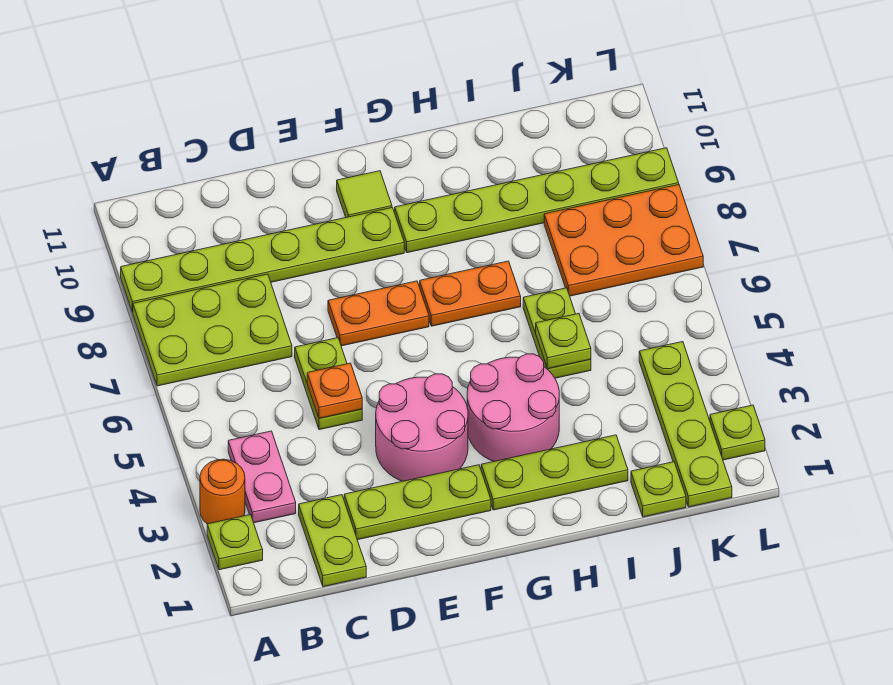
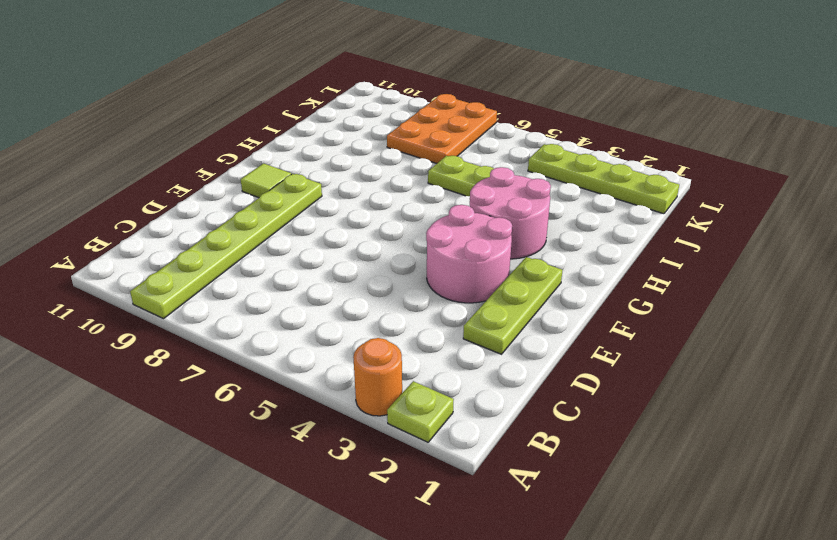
none -> lime 2x3 plate [133,274,292,386]
none -> pink 1x2 plate [228,431,296,523]
none -> lime 1x2 plate [299,495,366,587]

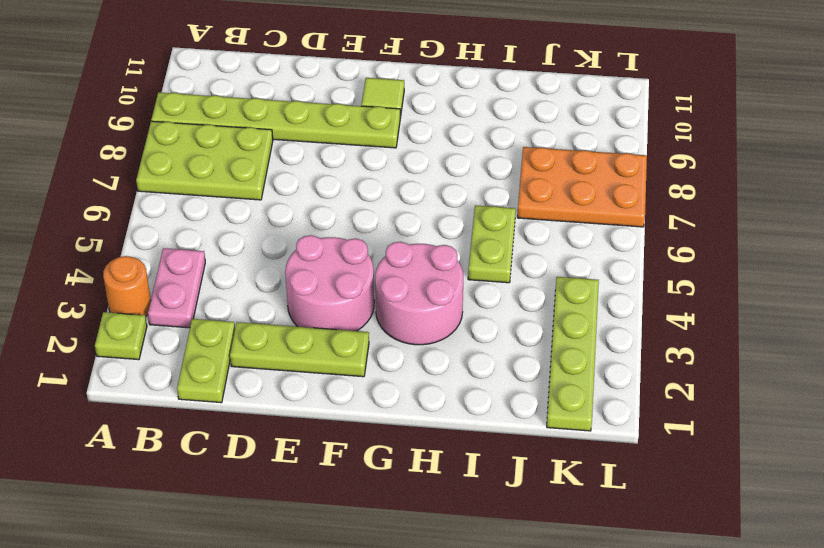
none -> lime 1x2 plate [295,338,362,430]
none -> orange 1x2 plate [328,281,429,346]
none -> lime 1x3 plate [481,435,628,510]

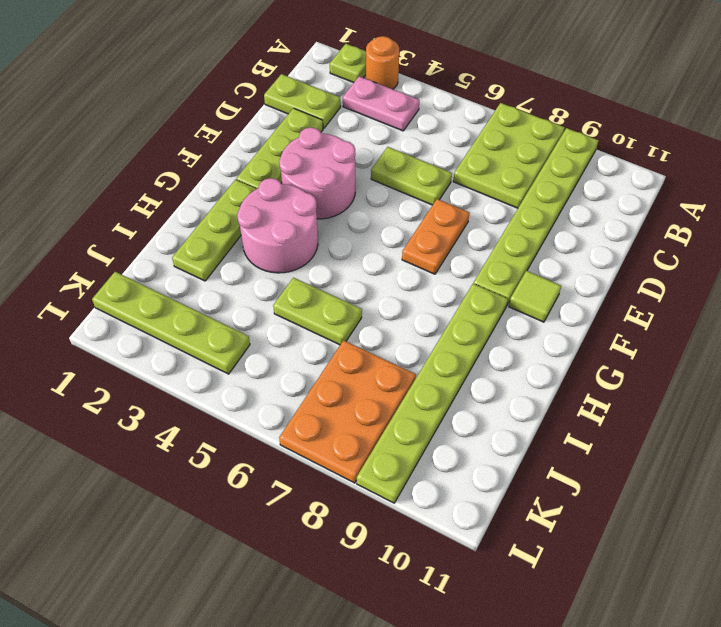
none -> orange 1x2 plate [420,261,521,326]
none -> lime 1x1 plate [631,462,686,517]
none -> lime 1x1 plate [710,405,765,460]

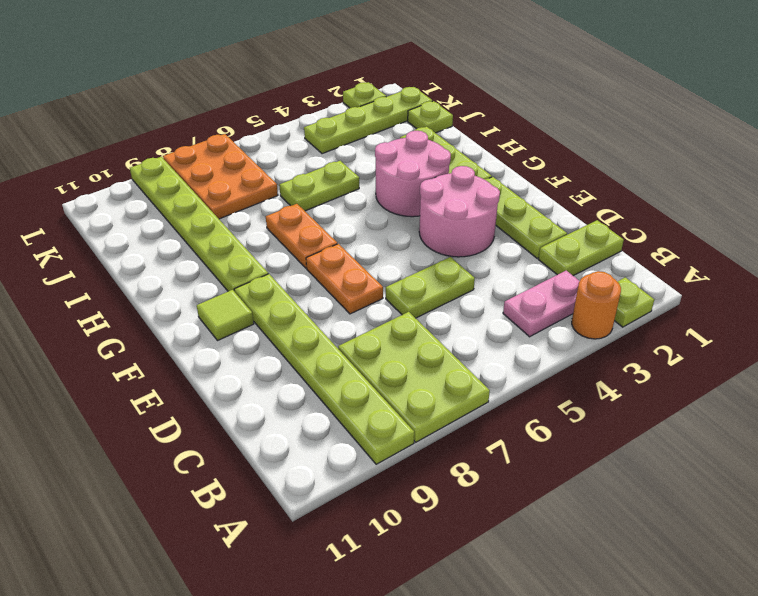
none -> orange 1x1 plate [307,363,362,418]
none -> lime 1x1 plate [536,313,591,369]

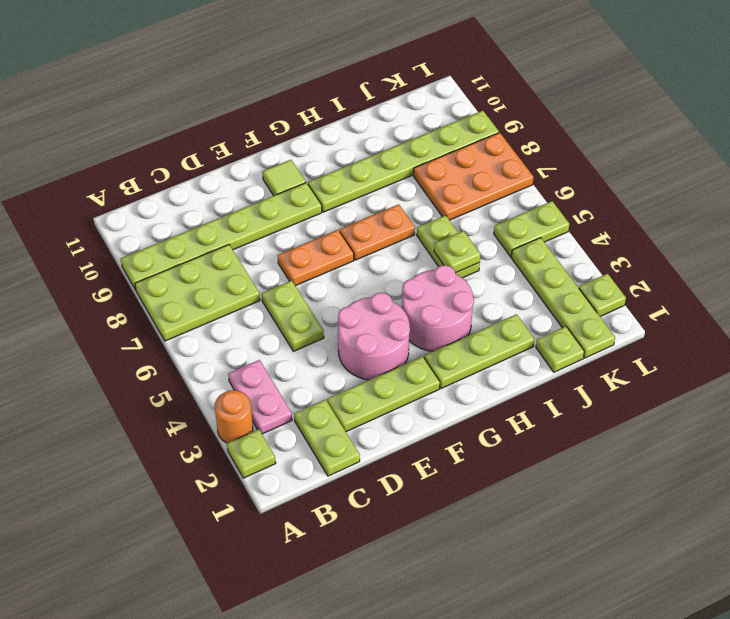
lime 1x2 plate [494,201,569,257] -> none
none -> orange 1x1 plate [307,363,362,418]

